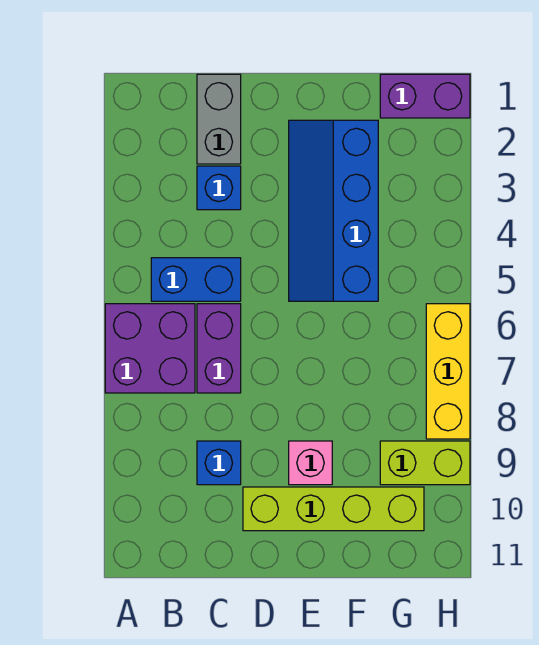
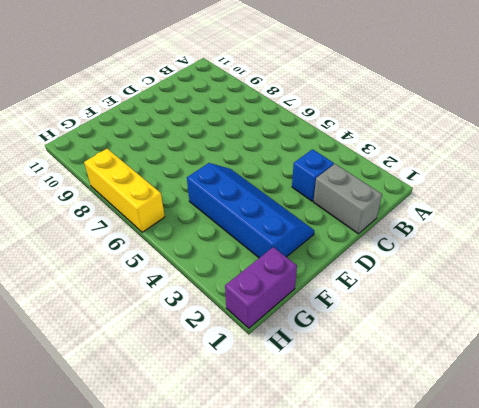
none -> purple 2x2 brick [105,304,195,393]
none -> blue 1x2 brick [151,258,241,301]
none -> purple 1x2 brick [197,304,241,393]

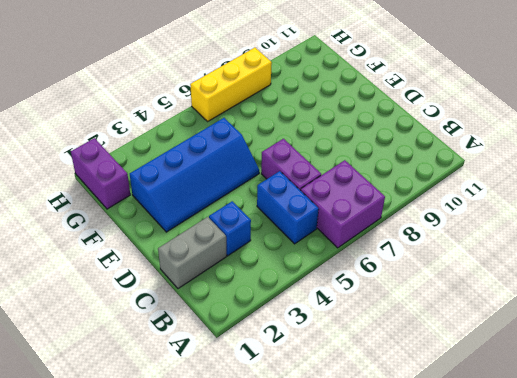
purple 1x2 brick [261,139,321,190] -> purple 1x2 brick turned to [197,304,241,393]
none -> blue 1x1 brick [197,441,241,485]
none -> lime 1x4 brick [243,487,424,531]
none -> pink 1x1 brick [289,441,332,485]

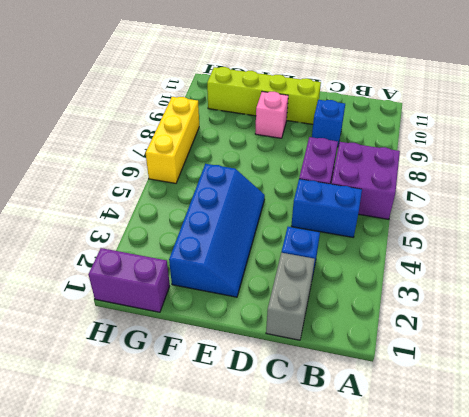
none -> lime 1x2 brick [380,441,470,485]

